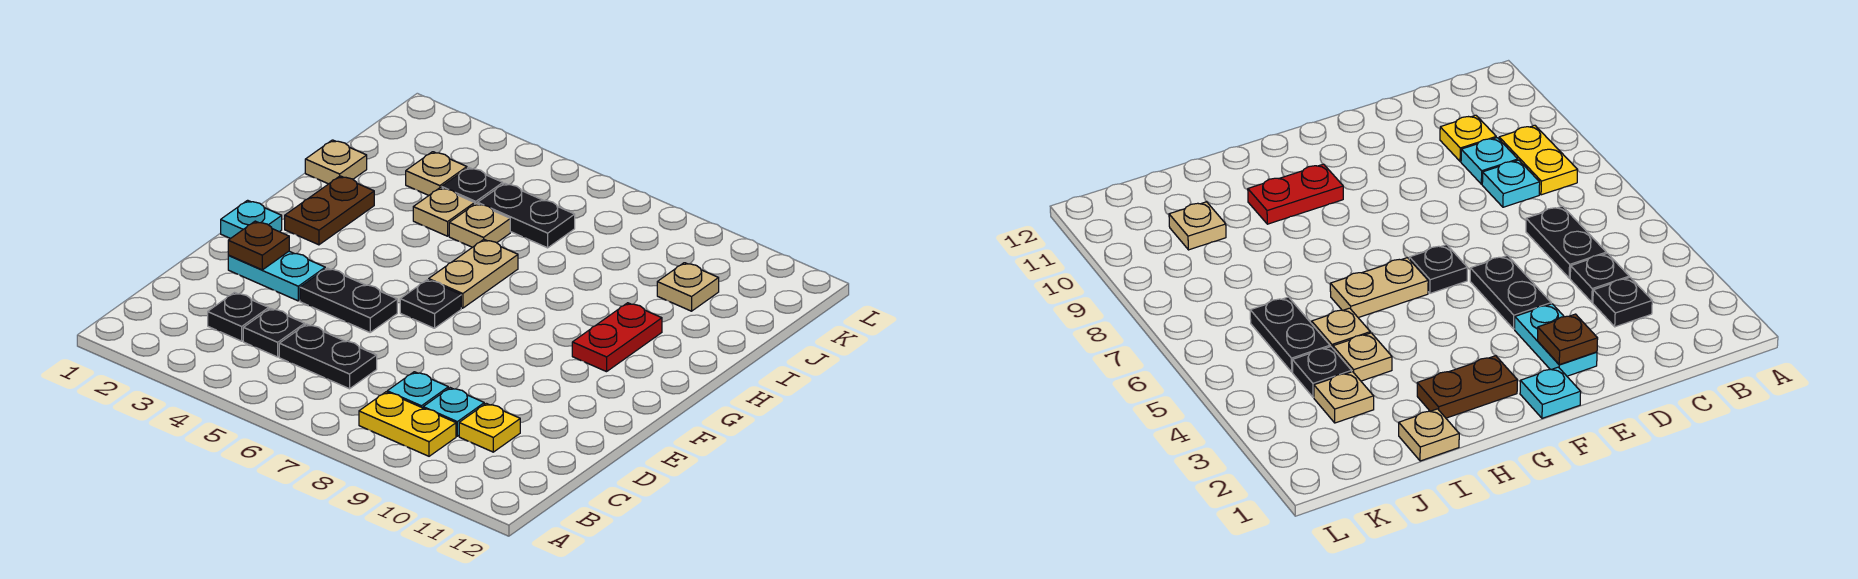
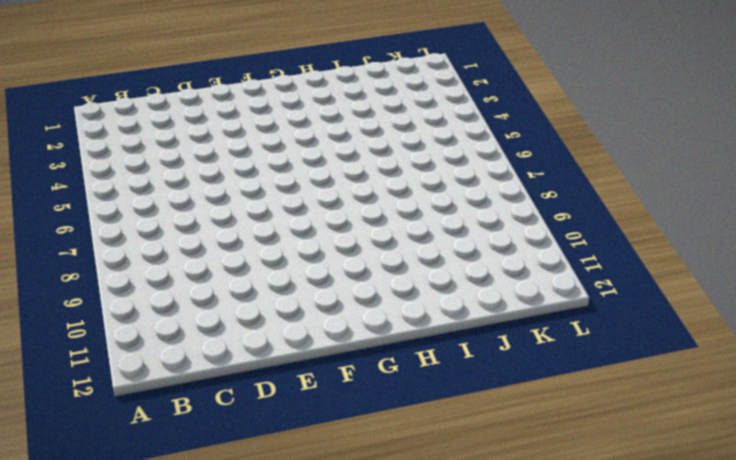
none -> yellow 1x2 plate [359,392,456,456]
none -> black 1x1 plate [208,293,269,341]
none -> black 1x1 plate [243,308,305,357]

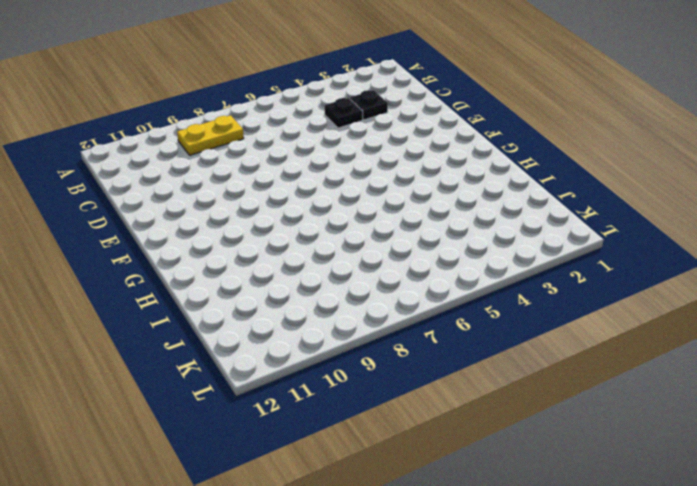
none -> black 1x2 plate [279,324,377,389]
none -> cyan 1x1 plate [387,372,448,408]
none -> cyan 1x1 plate [423,388,484,436]

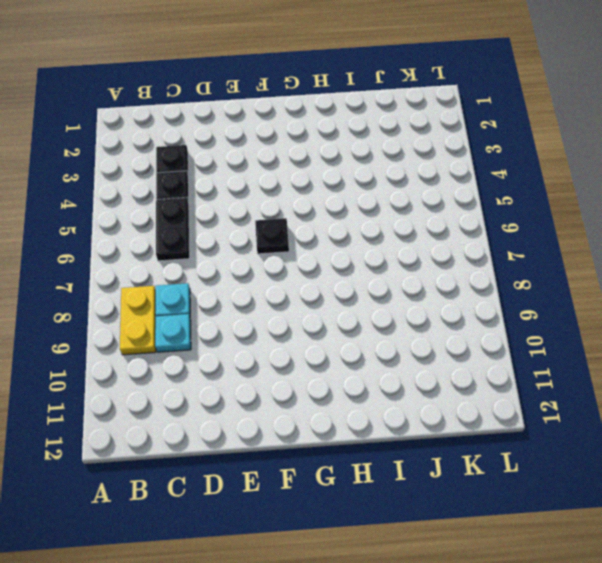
none -> yellow 1x1 plate [459,403,520,452]
none -> cyan 1x2 plate [228,251,325,301]
none -> black 1x2 plate [300,268,397,332]

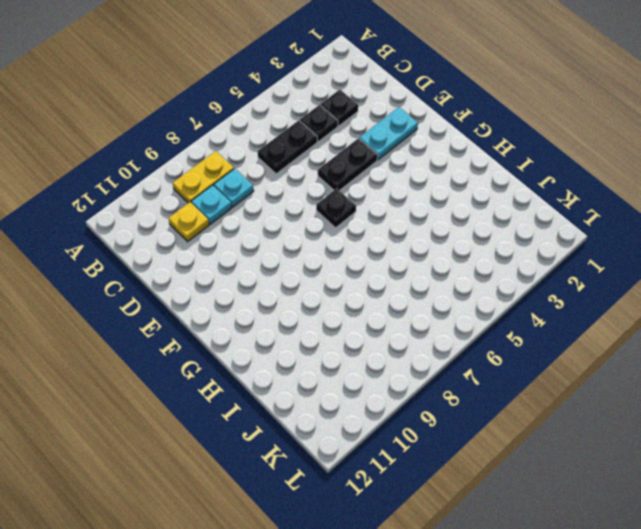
none -> cyan 1x1 plate [221,200,282,238]
none -> brown 1x2 plate [285,176,374,245]
none -> tan 1x2 plate [429,240,518,308]

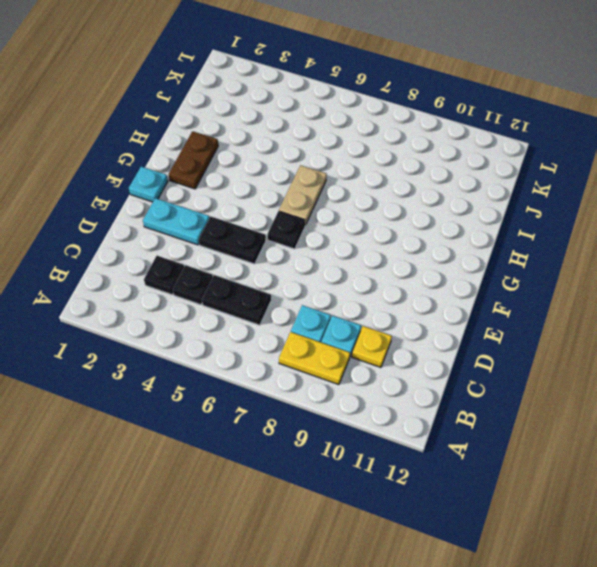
none -> red 1x2 plate [572,303,662,372]
none -> tan 1x1 plate [305,140,367,184]
none -> tan 1x1 plate [413,188,475,236]

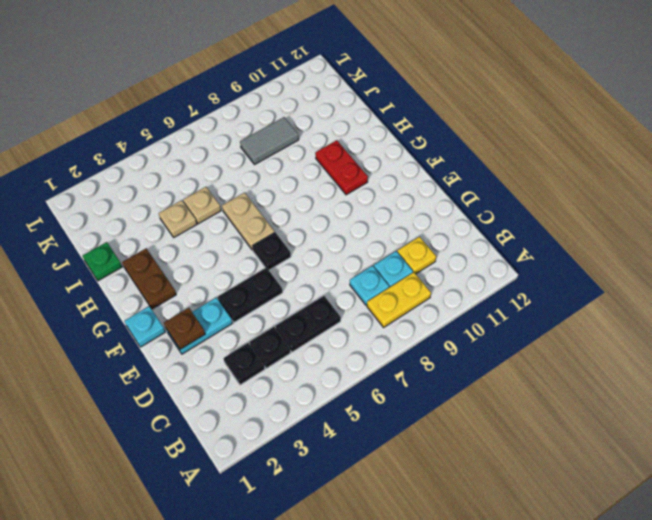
green 1x1 plate [83,242,122,281] -> tan 1x1 plate [305,140,367,184]
grey 1x2 tile [240,117,299,164] -> none
none -> tan 1x1 plate [406,152,467,196]
none -> black 1x1 plate [442,167,503,204]
none -> black 1x2 plate [478,183,575,248]

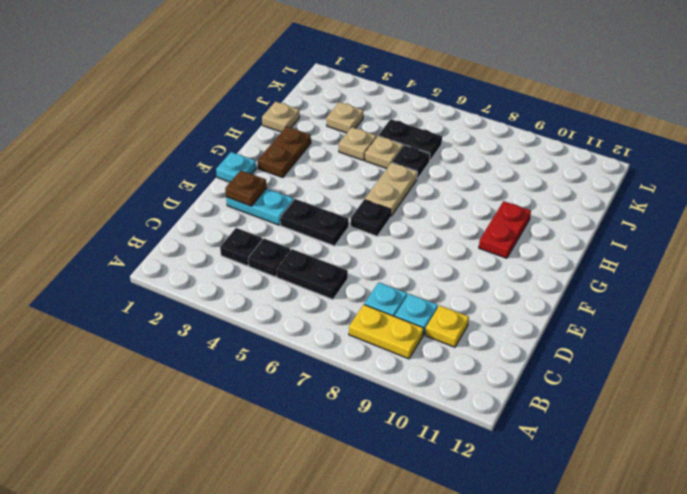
black 1x1 plate [392,145,430,179] -> black 1x1 plate moved to [442,167,503,204]
none -> tan 1x1 plate [657,263,719,311]

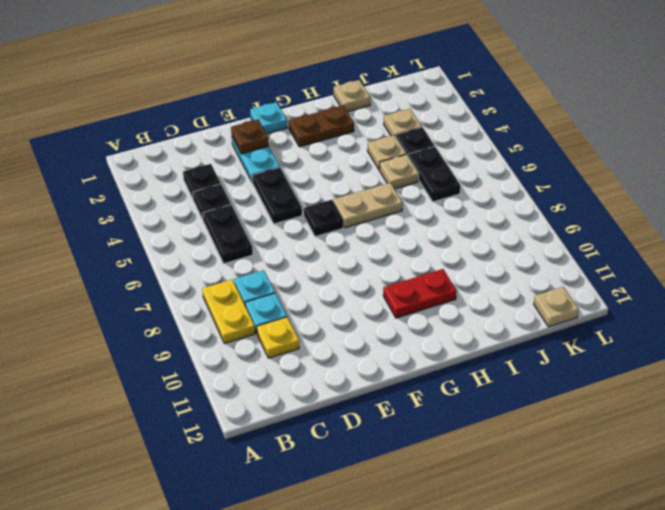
tan 1x1 plate [534,287,579,327] -> tan 1x1 plate moved to [657,263,719,311]

